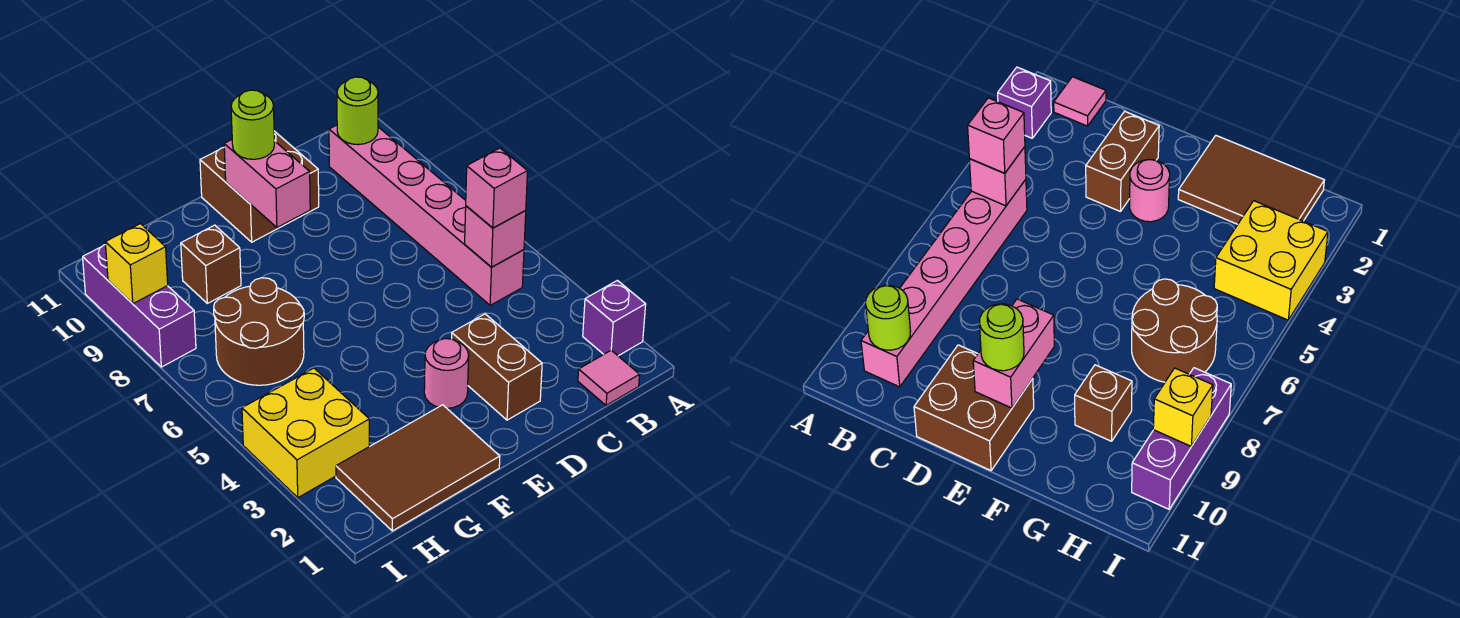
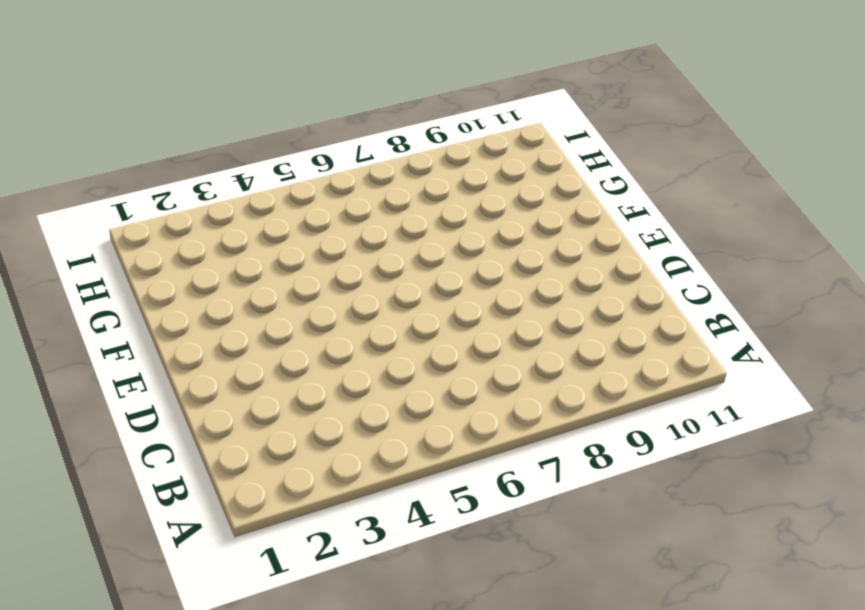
none -> purple 1x1 brick [583,280,646,356]
none -> pink 1x1 tile [578,350,639,405]
none -> pink 1x6 brick [329,125,524,305]

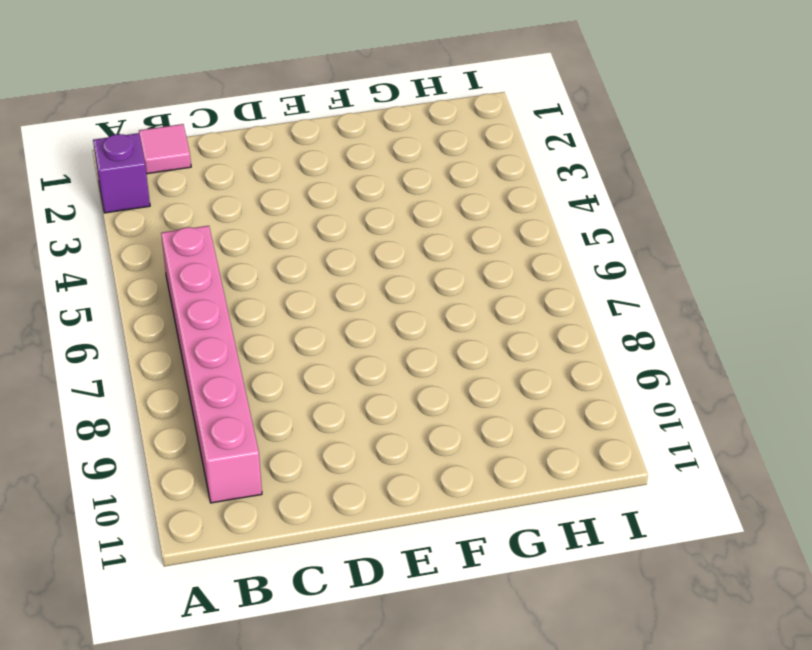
none -> brown 1x2 brick [452,314,542,420]
none -> brown 2x2 brick [200,131,319,242]
none -> pink 1x1 round brick [424,339,469,408]

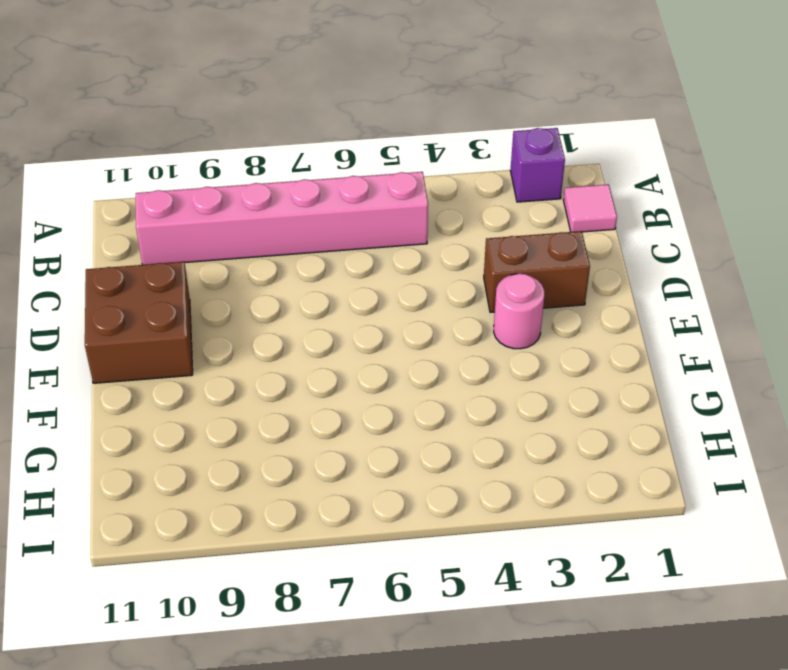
none -> brown 2x3 tile [336,405,500,531]
none -> brown 2x2 round brick [214,278,304,385]
none -> brown 1x1 brick [181,225,241,303]

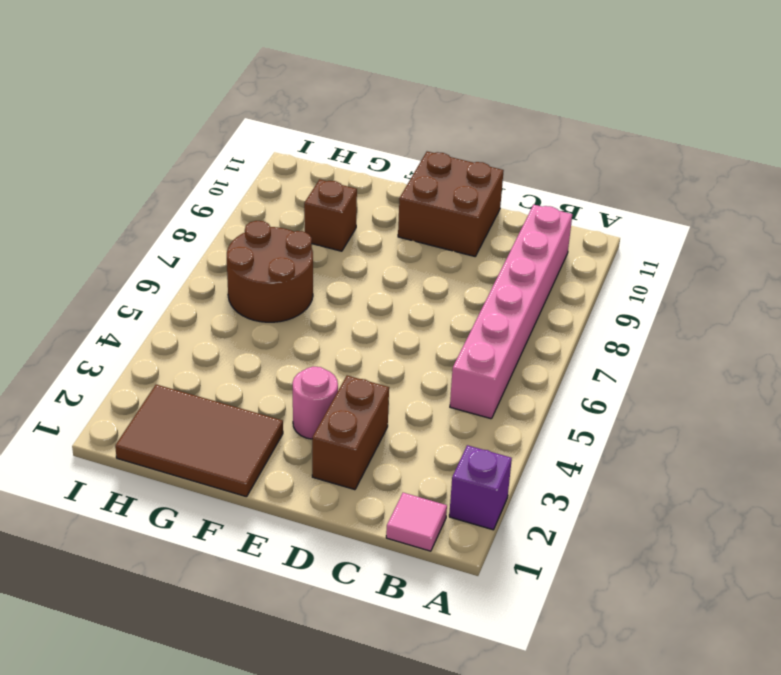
none -> yellow 2x2 brick [242,368,369,498]
none -> purple 1x3 brick [83,245,196,367]
none -> pink 1x1 brick [465,206,526,267]

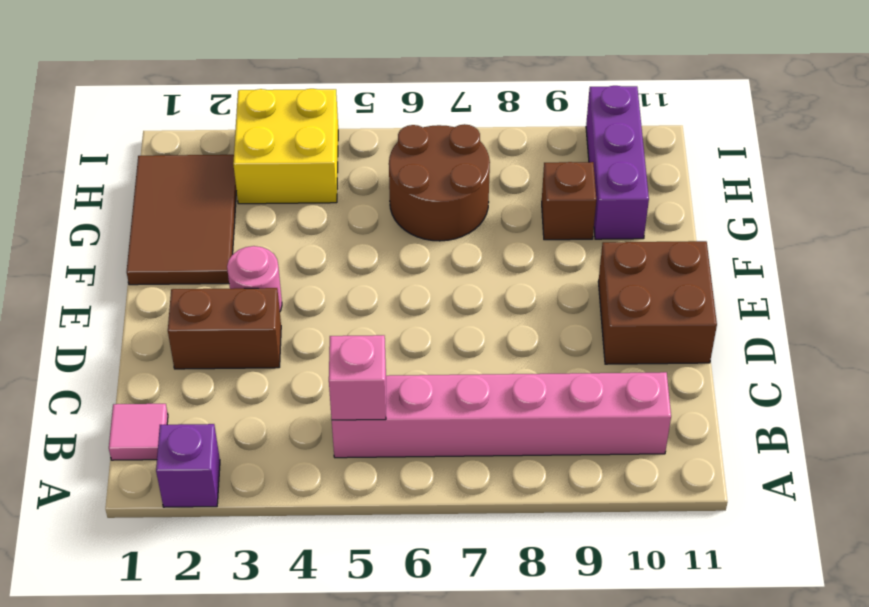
purple 1x3 brick [586,86,649,239] -> purple 1x3 brick turned to [83,245,196,367]
none -> lime 1x1 round brick [337,77,378,145]
none -> pink 1x2 brick [224,140,310,227]
none -> yellow 1x1 brick [105,224,168,304]

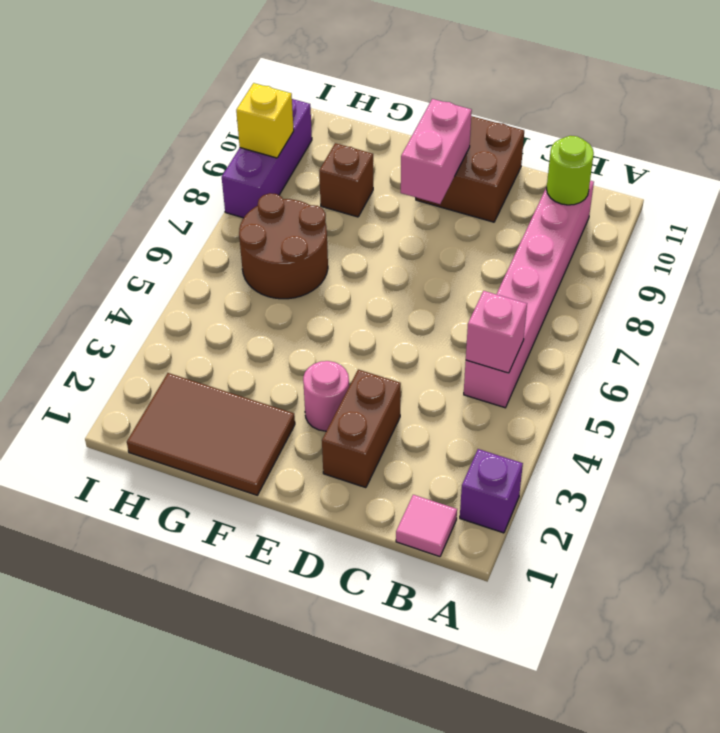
none -> yellow 2x2 brick [242,368,369,498]
none -> pink 1x1 brick [466,148,528,228]
none -> lime 1x1 round brick [231,90,274,159]

